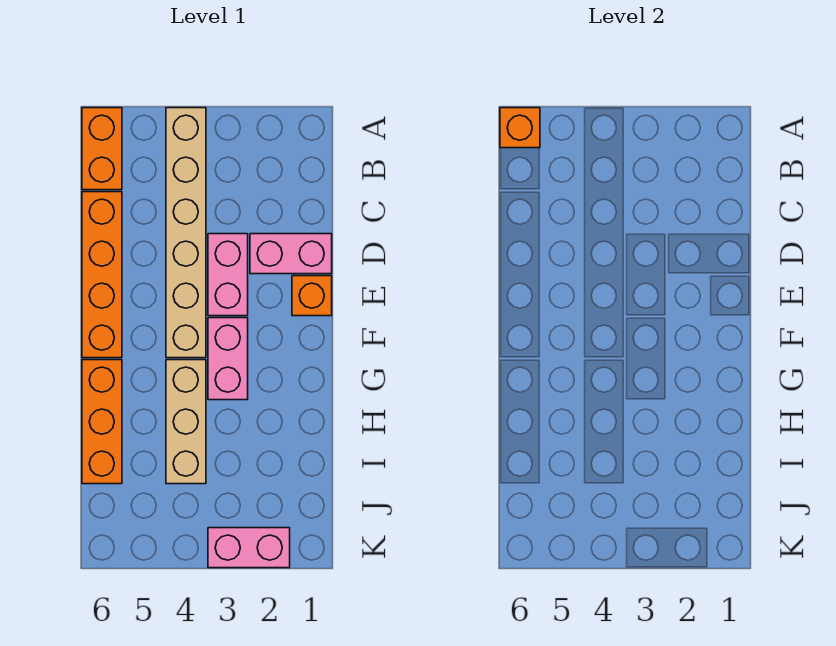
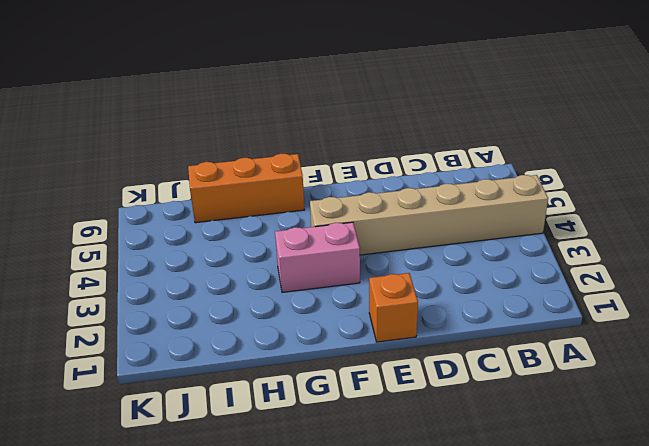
none -> orange 1x2 brick [82,108,122,190]
none -> orange 1x4 brick [82,192,122,358]

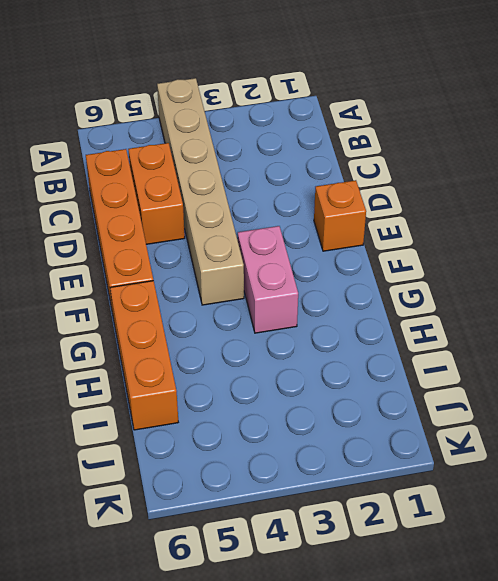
orange 1x2 brick [128,143,185,244] -> orange 1x2 brick moved to [82,108,122,190]
none -> pink 1x2 brick [250,234,332,274]
none -> pink 1x2 brick [208,234,248,316]

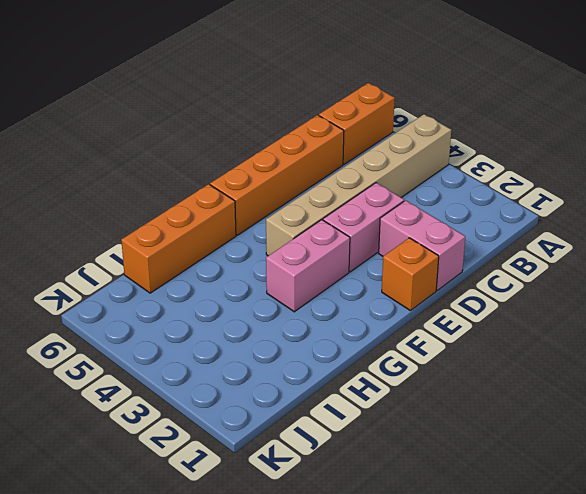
none -> tan 1x3 brick [166,360,206,484]
none -> pink 1x2 brick [208,528,290,568]

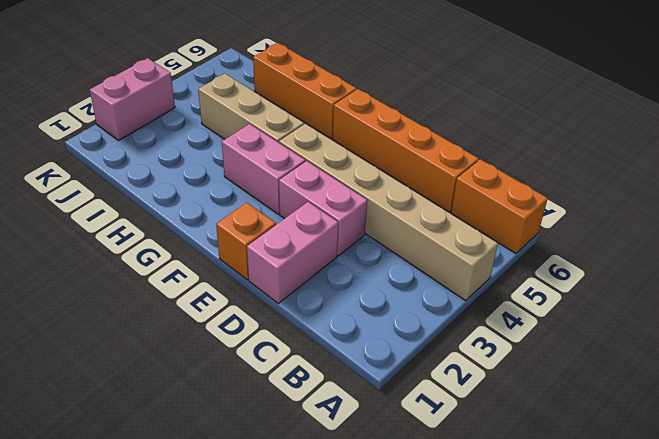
none -> orange 1x1 brick [500,108,540,148]

